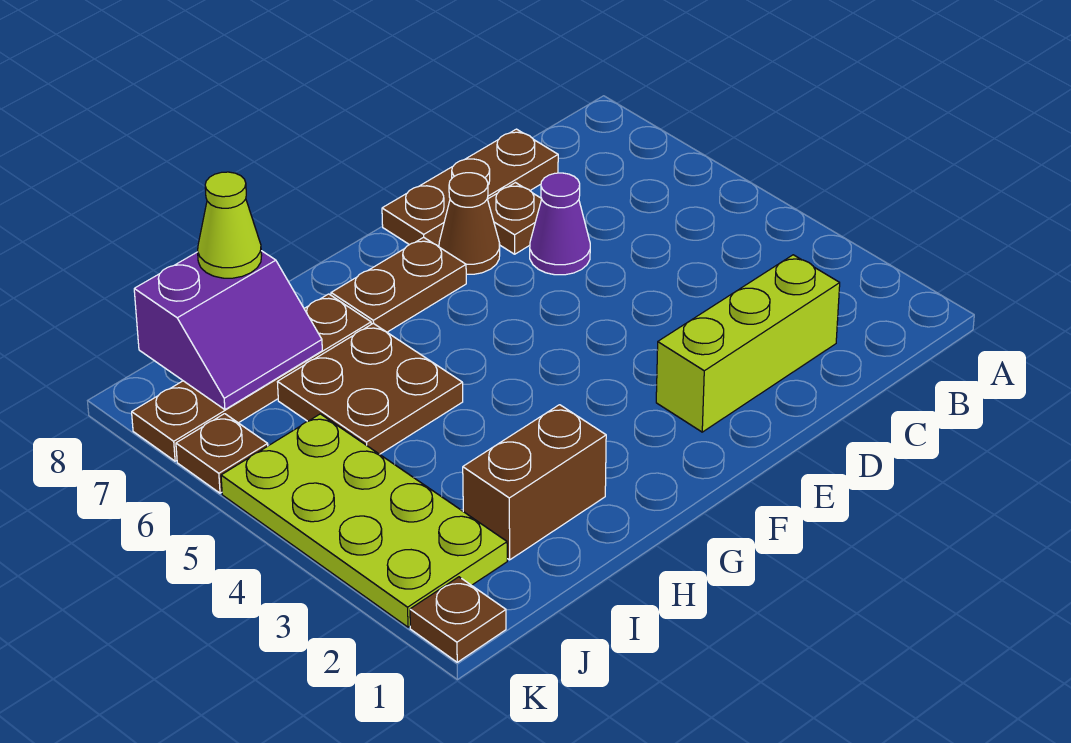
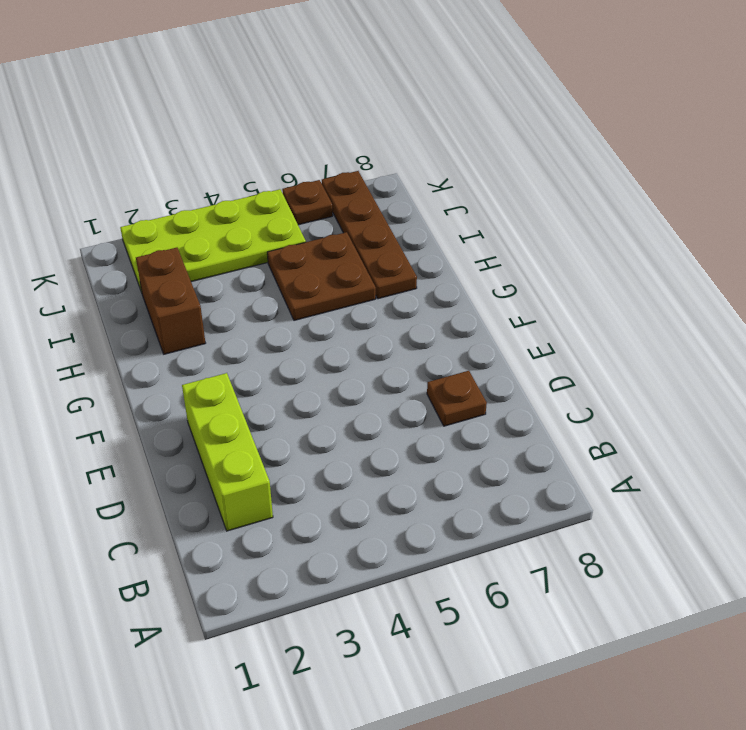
none -> brown 1x3 plate [382,129,558,246]
none -> purple 1x1 cone [530,173,590,275]
none -> brown 1x1 cone [439,173,500,274]

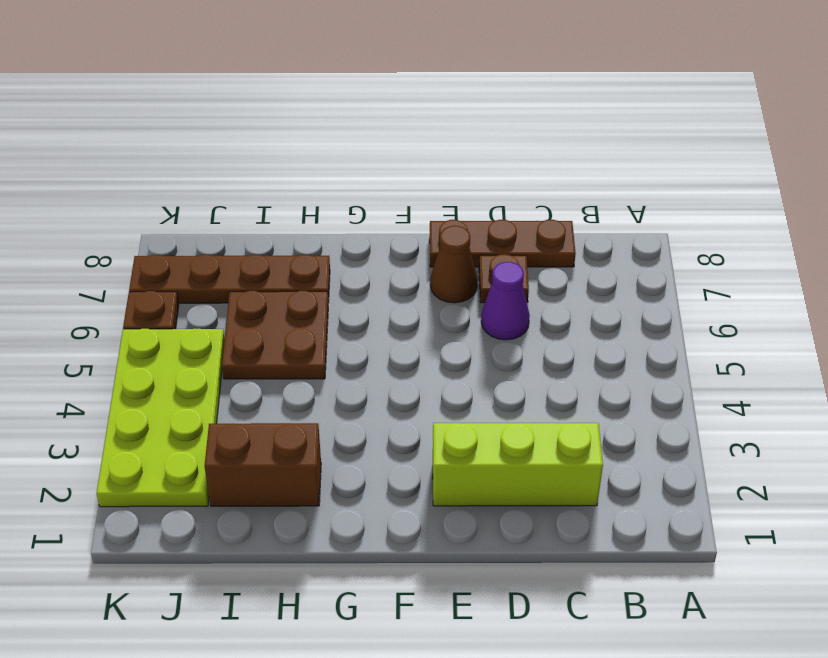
none -> brown 1x2 plate [331,237,466,332]
none -> brown 1x1 plate [410,577,506,662]
none -> purple 2x2 slope [134,251,322,410]

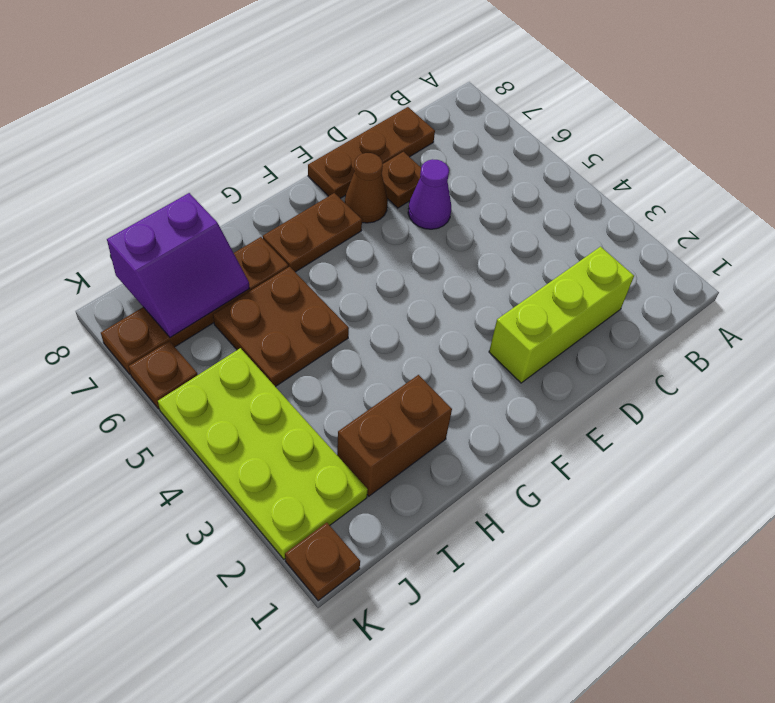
none -> lime 1x1 cone [198,172,262,278]

